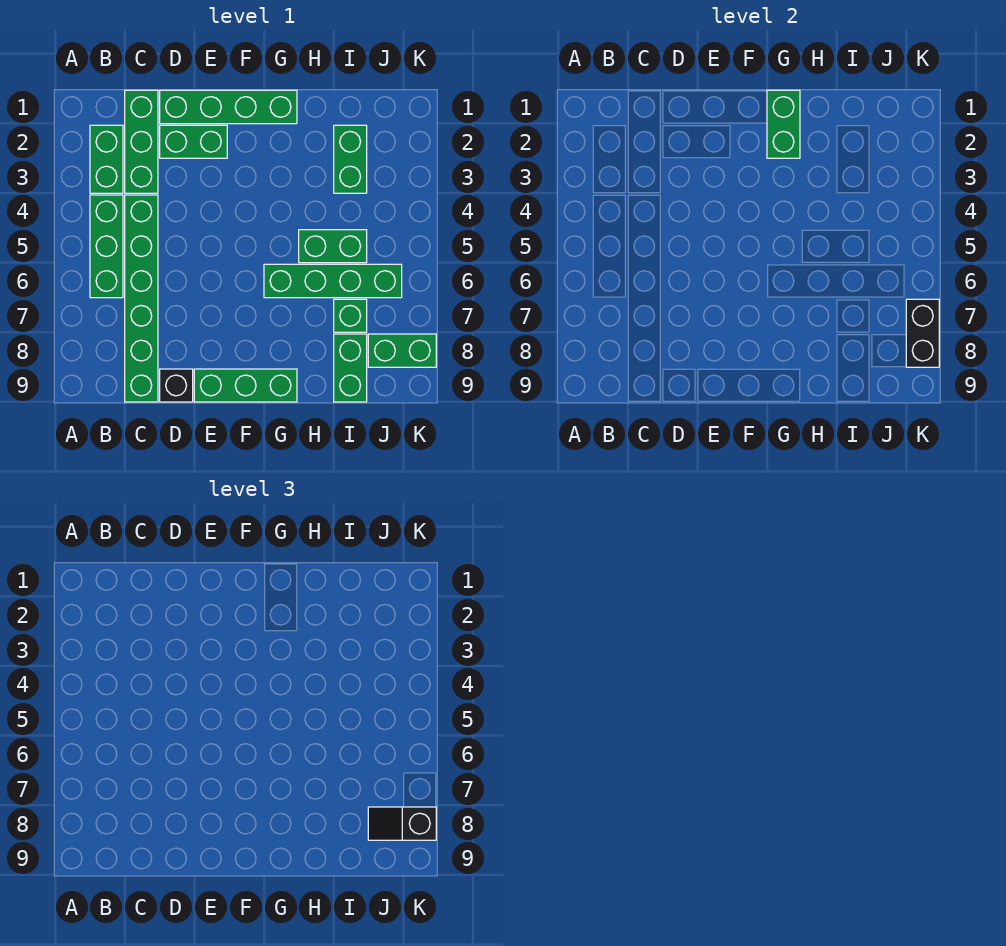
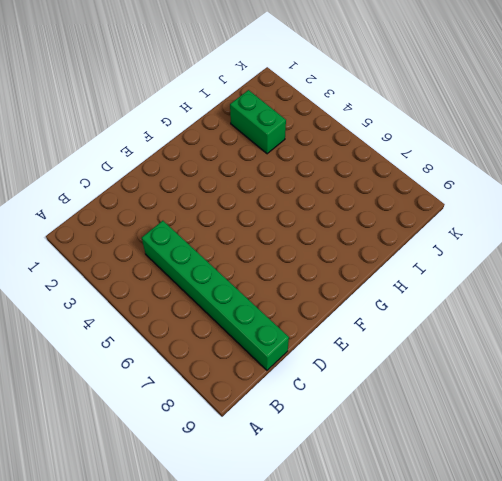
none -> green 1x2 brick [90,125,123,193]
none -> green 1x3 brick [90,195,123,298]
none -> green 1x3 brick [125,90,158,193]

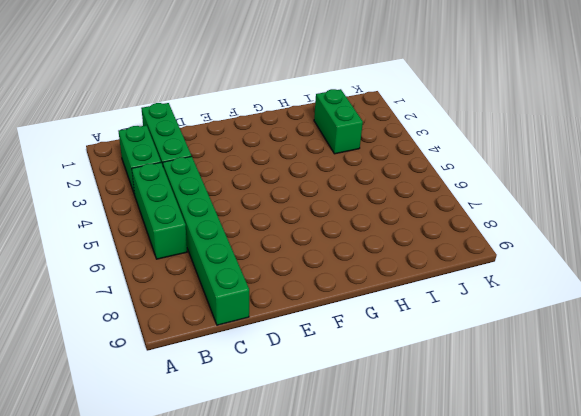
none -> green 1x4 brick [160,90,297,124]
none -> green 1x2 brick [160,125,227,158]
none -> black 1x1 brick [160,369,193,402]

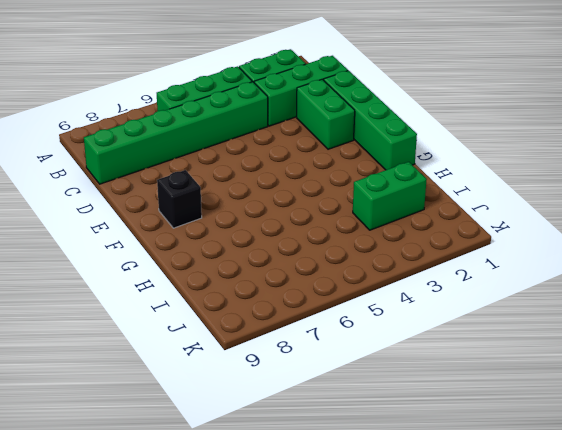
black 1x1 brick [157,170,202,228] -> black 1x1 brick moved to [160,369,193,402]
none -> green 1x3 brick [194,369,297,402]
none -> green 1x4 brick [264,264,402,298]
none -> green 1x2 brick [299,230,367,263]

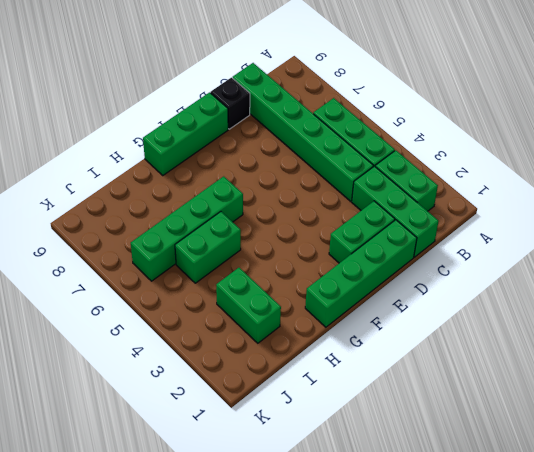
none -> green 1x1 brick [334,299,367,332]
none -> green 1x2 brick [334,334,367,402]
none -> green 1x2 brick [368,334,436,367]

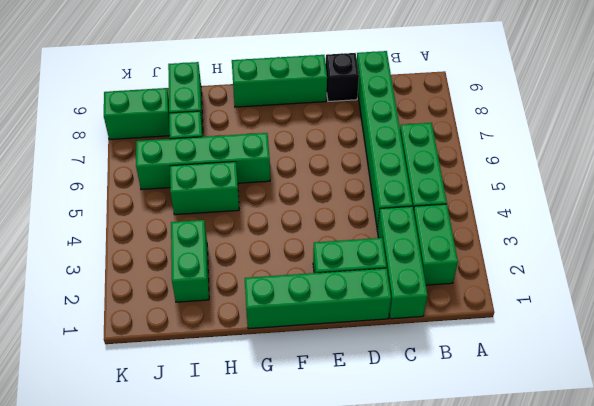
none -> green 1x2 brick [767,90,800,158]
none -> black 1x2 brick [906,299,939,367]
none -> black 1x2 slope [368,807,436,840]

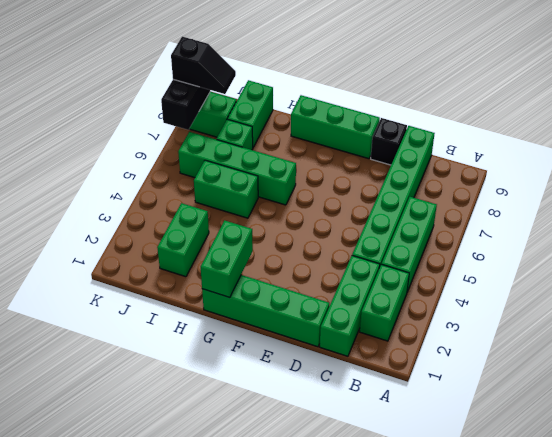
none -> green 1x2 brick [160,125,227,158]

